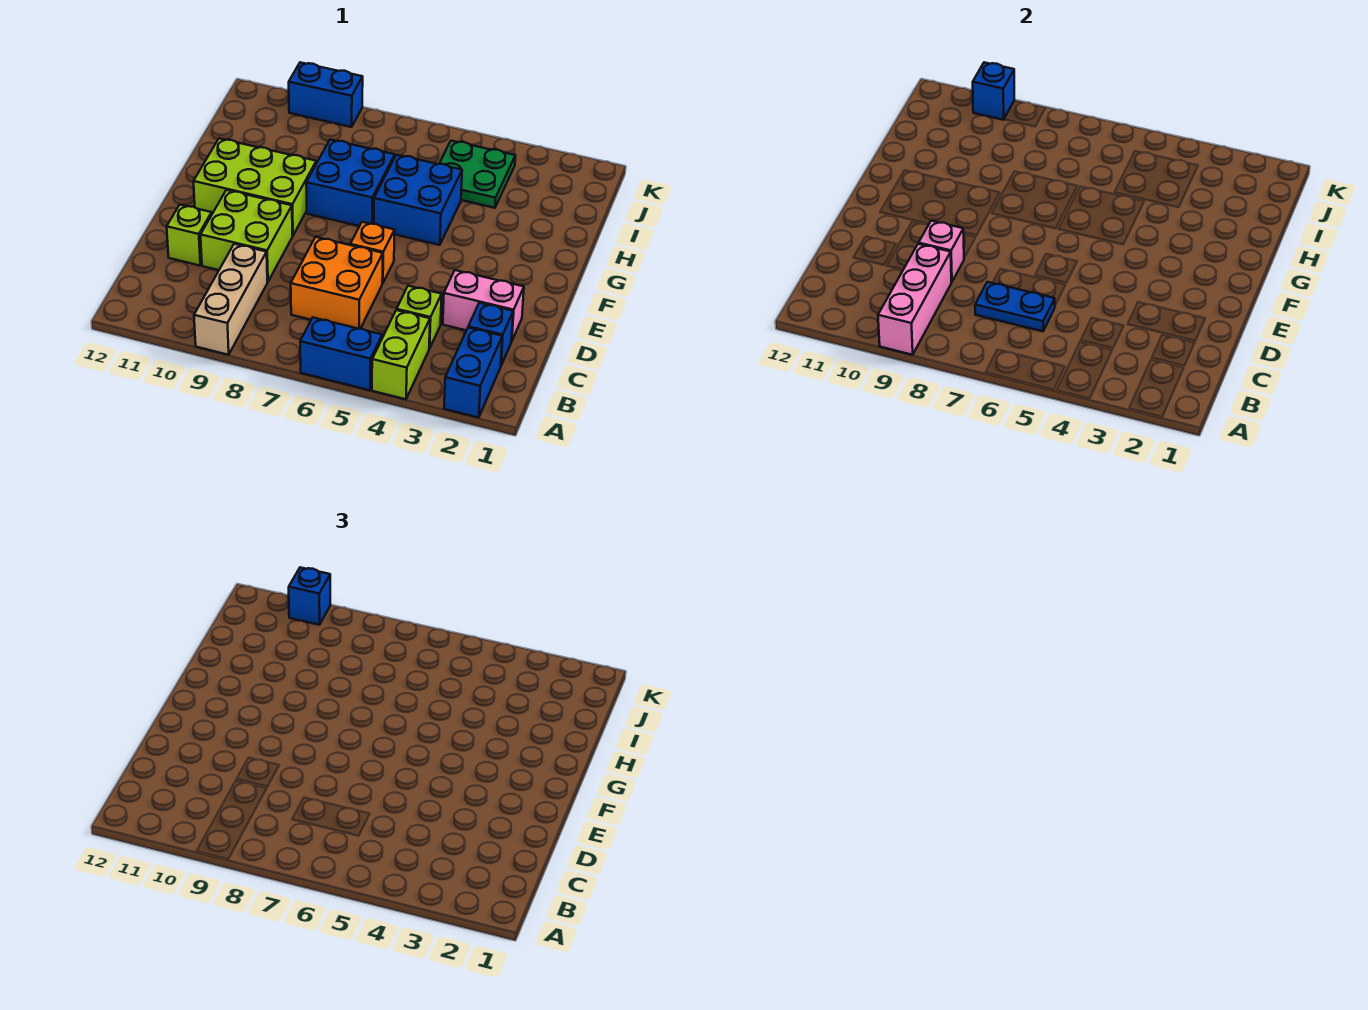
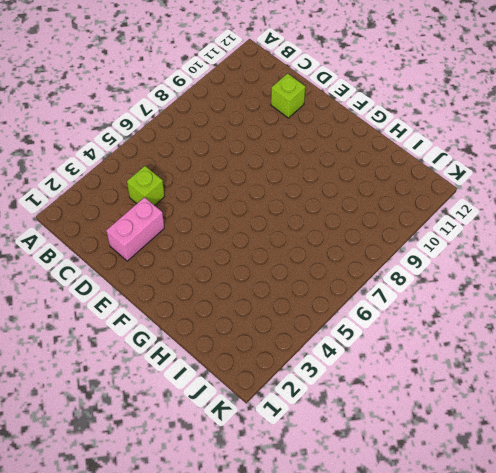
none -> blue 1x2 brick [444,328,502,418]
none -> lime 1x2 brick [372,310,430,399]
none -> blue 1x2 brick [300,318,382,390]

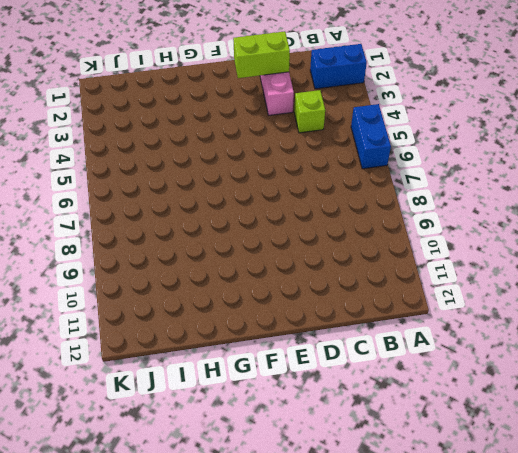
lime 1x2 brick [233,31,290,78] -> lime 1x2 brick moved to [372,310,430,399]
none -> tan 1x3 brick [194,244,267,355]
none -> blue 1x1 brick [468,303,513,365]
none -> orange 2x2 brick [291,237,383,329]

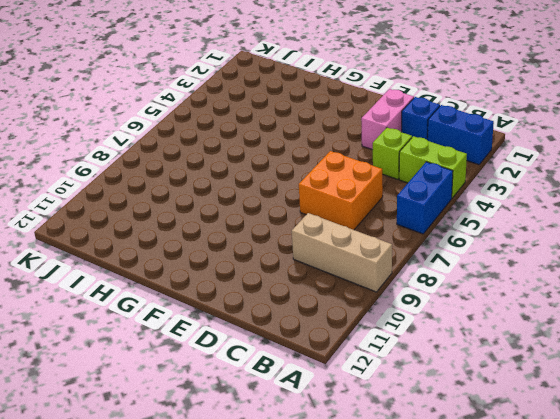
none -> lime 2x2 brick [201,190,292,282]
none -> lime 1x1 brick [167,205,212,266]
none -> orange 1x1 brick [350,222,395,283]

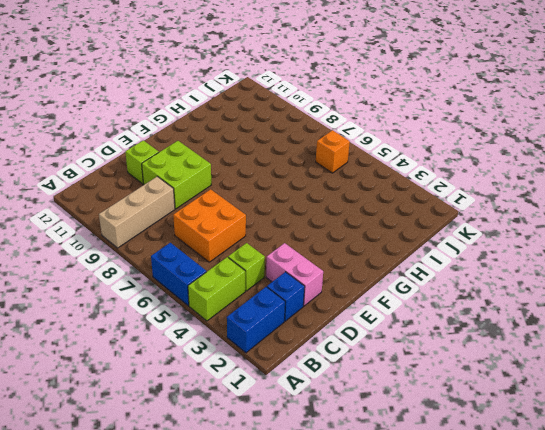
orange 1x1 brick [316,130,350,173] -> orange 1x1 brick moved to [350,222,395,283]
none -> lime 2x3 brick [194,138,316,236]
none -> blue 2x2 brick [374,155,462,245]
none -> blue 2x2 brick [306,140,395,226]

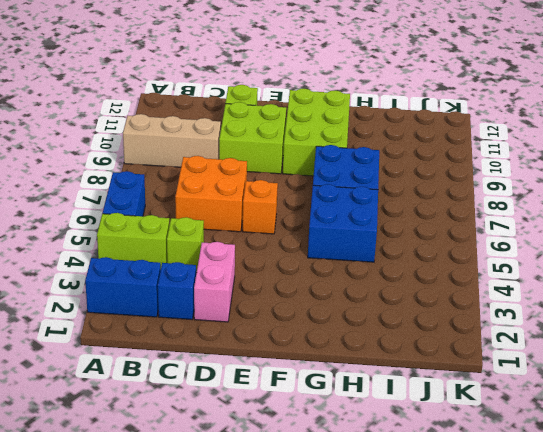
none -> green 2x2 plate [439,141,515,208]
none -> blue 1x2 brick [289,62,363,127]
none -> pink 1x3 brick [878,244,951,355]

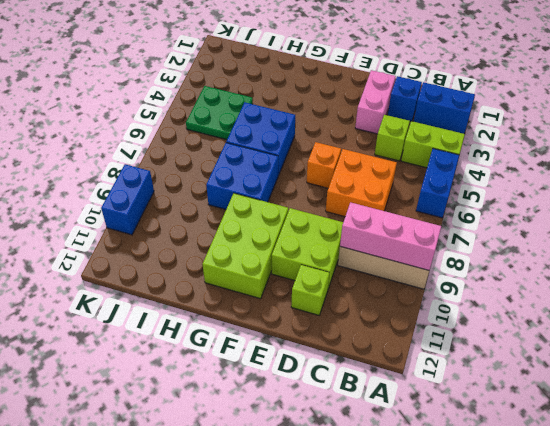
none -> blue 1x2 plate [975,282,1055,331]
none -> pink 1x1 brick [919,221,964,282]
none -> blue 1x1 brick [973,62,1014,120]

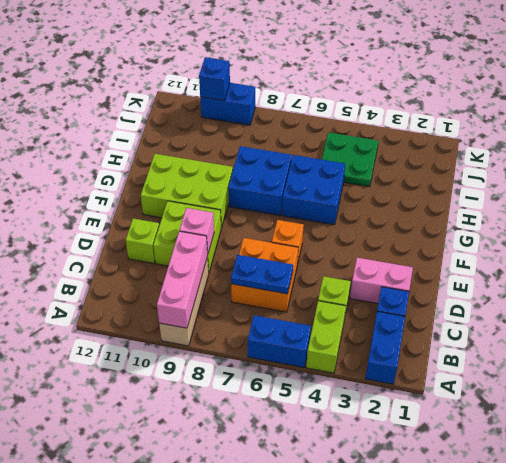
none -> blue 1x1 brick [289,567,330,625]

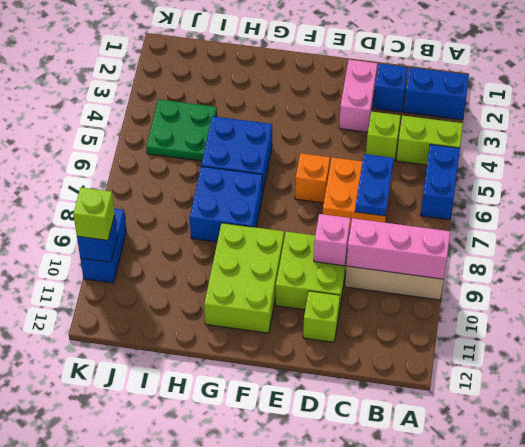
lime 1x1 brick [73,188,115,240] -> blue 1x1 brick [289,567,330,625]

